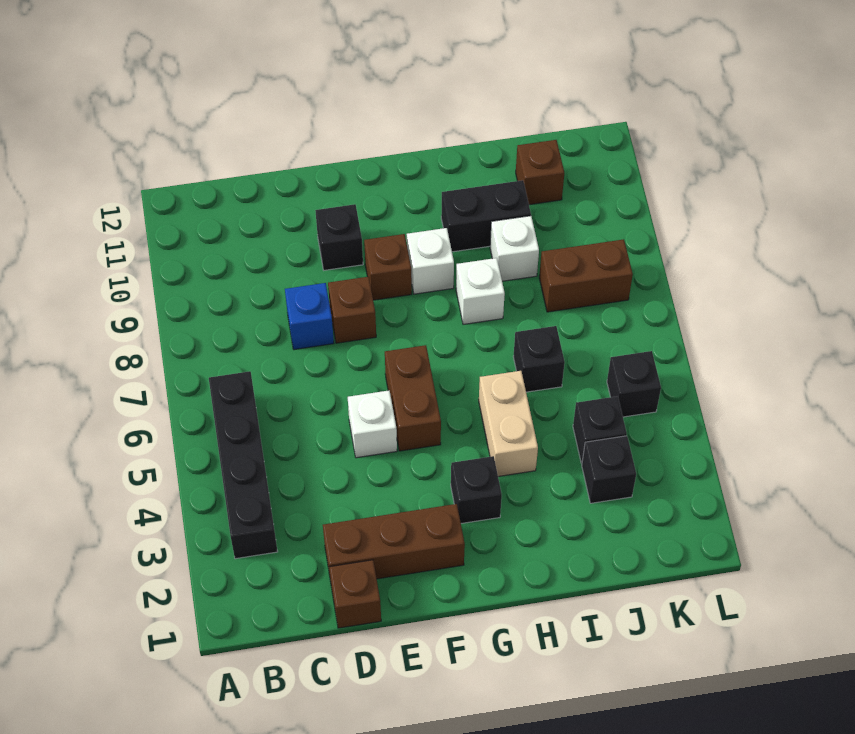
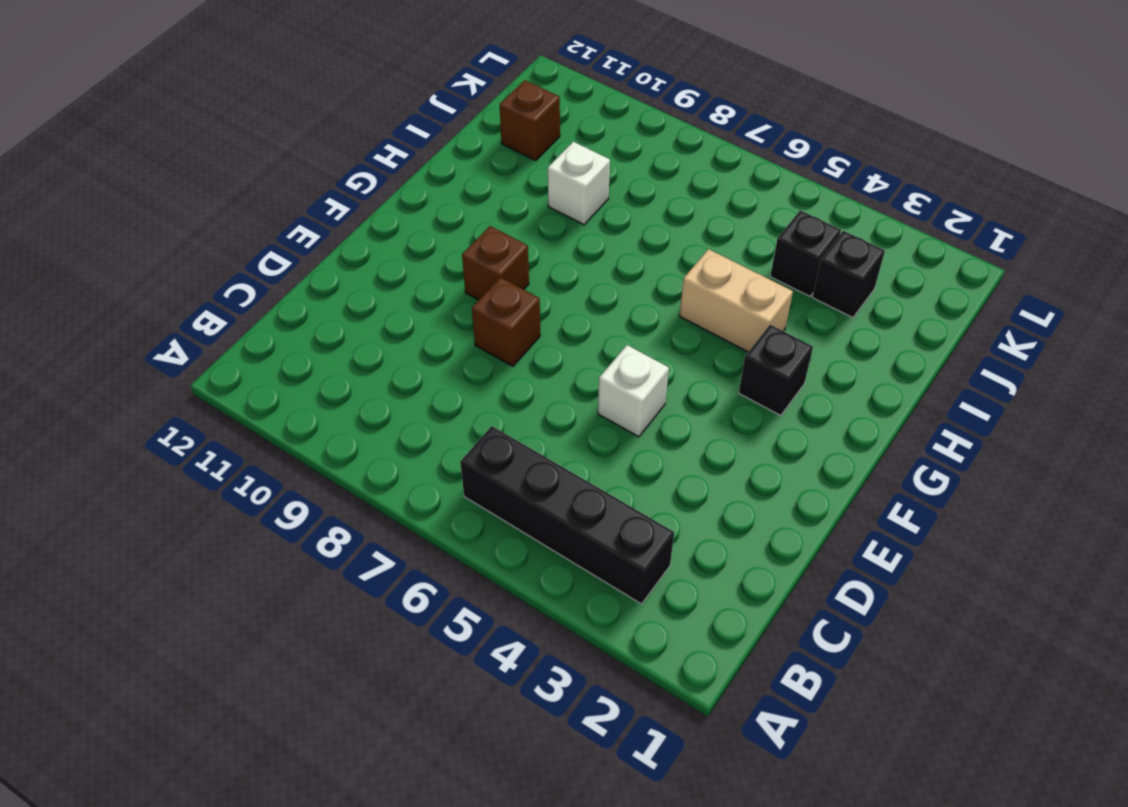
none -> brown 1x1 brick [329,560,381,628]
none -> brown 1x3 brick [323,504,465,581]
none -> blue 1x1 brick [285,283,334,350]

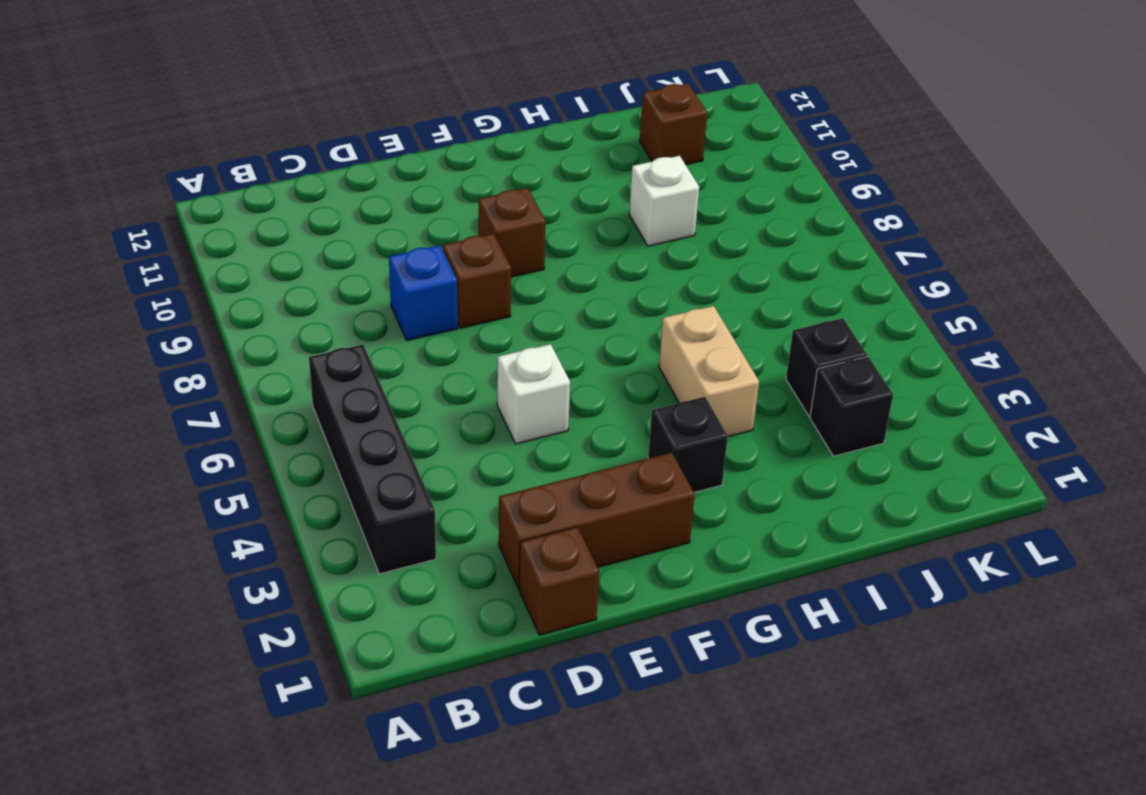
none -> black 1x1 brick [315,204,363,270]
none -> brown 1x2 brick [385,345,441,451]
none -> white 1x1 brick [407,228,454,294]

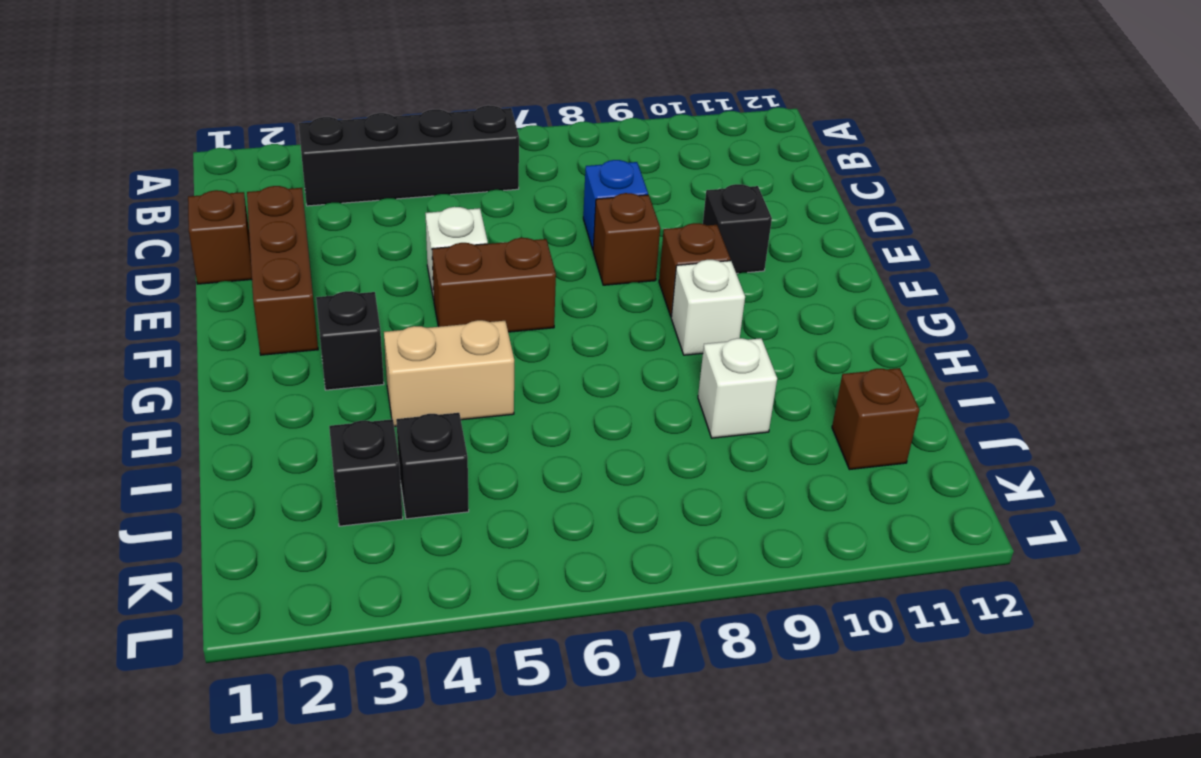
none -> white 1x1 brick [456,258,505,324]
none -> black 1x2 brick [441,180,531,252]
none -> black 1x1 brick [513,326,565,392]

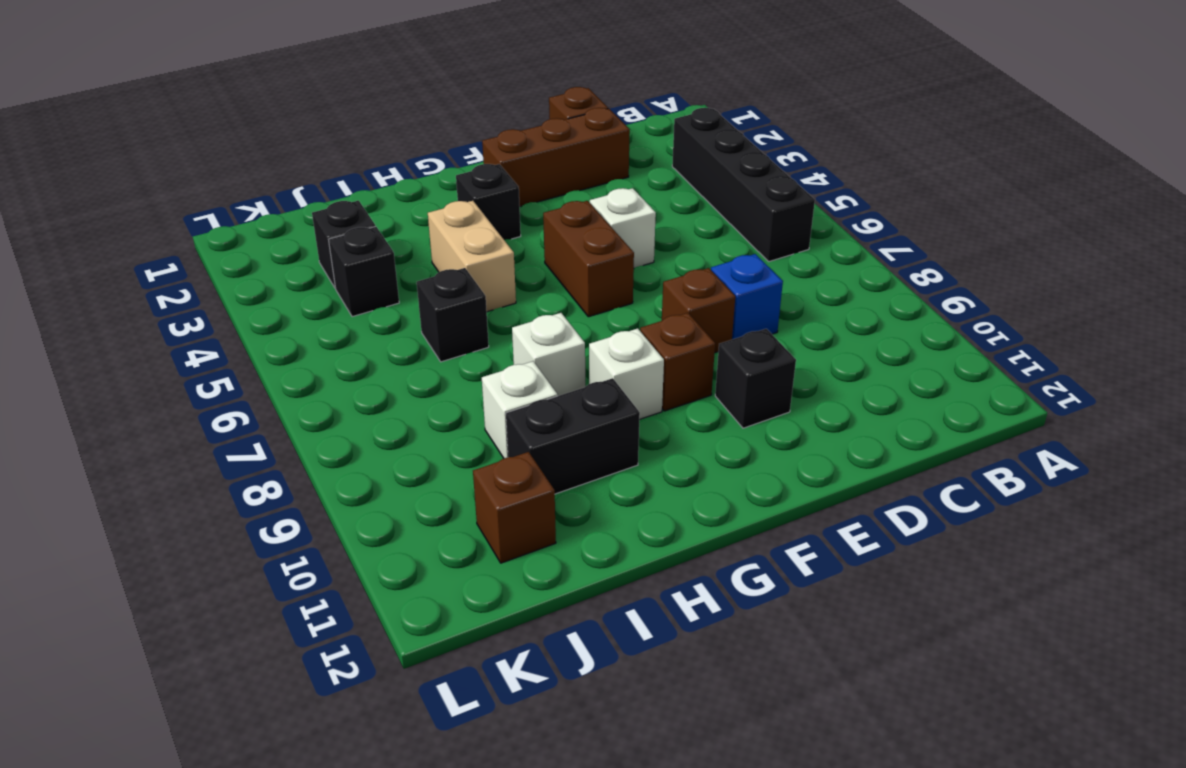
none -> brown 1x2 brick [539,239,633,312]
none -> black 1x1 brick [607,351,661,417]

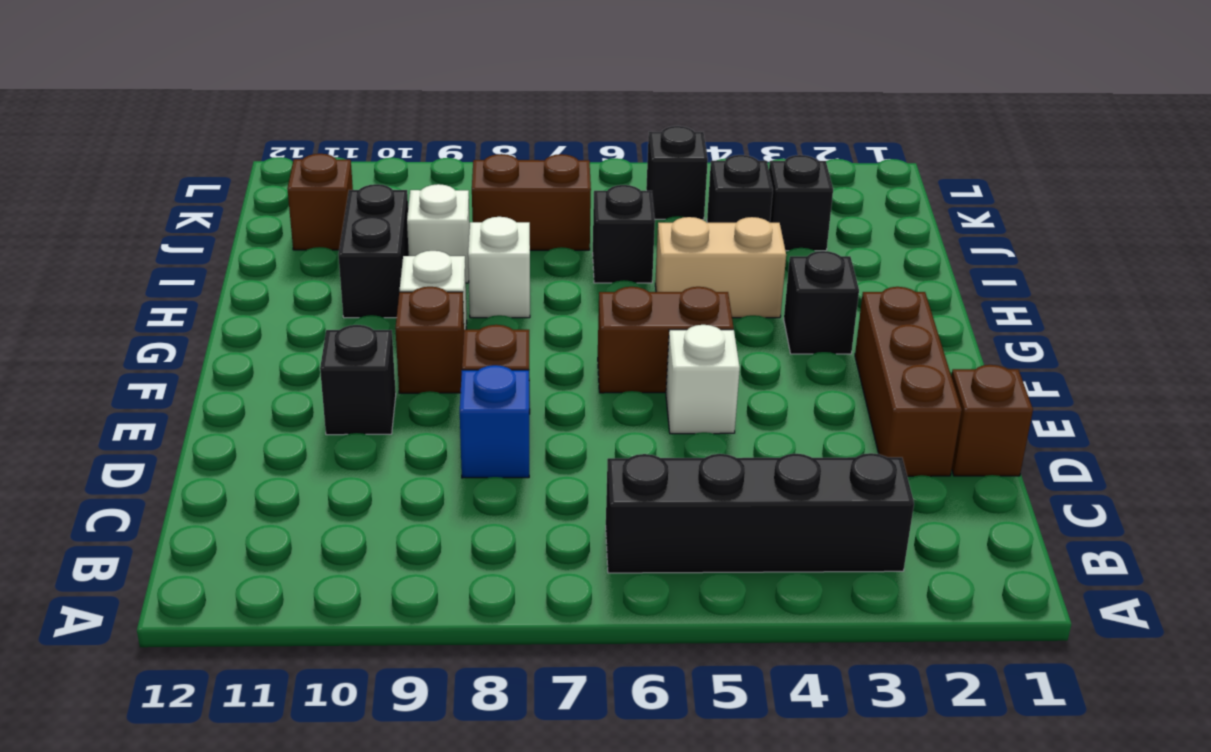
brown 1x2 brick [472,154,591,250] -> brown 1x2 brick turned to [539,239,633,312]

